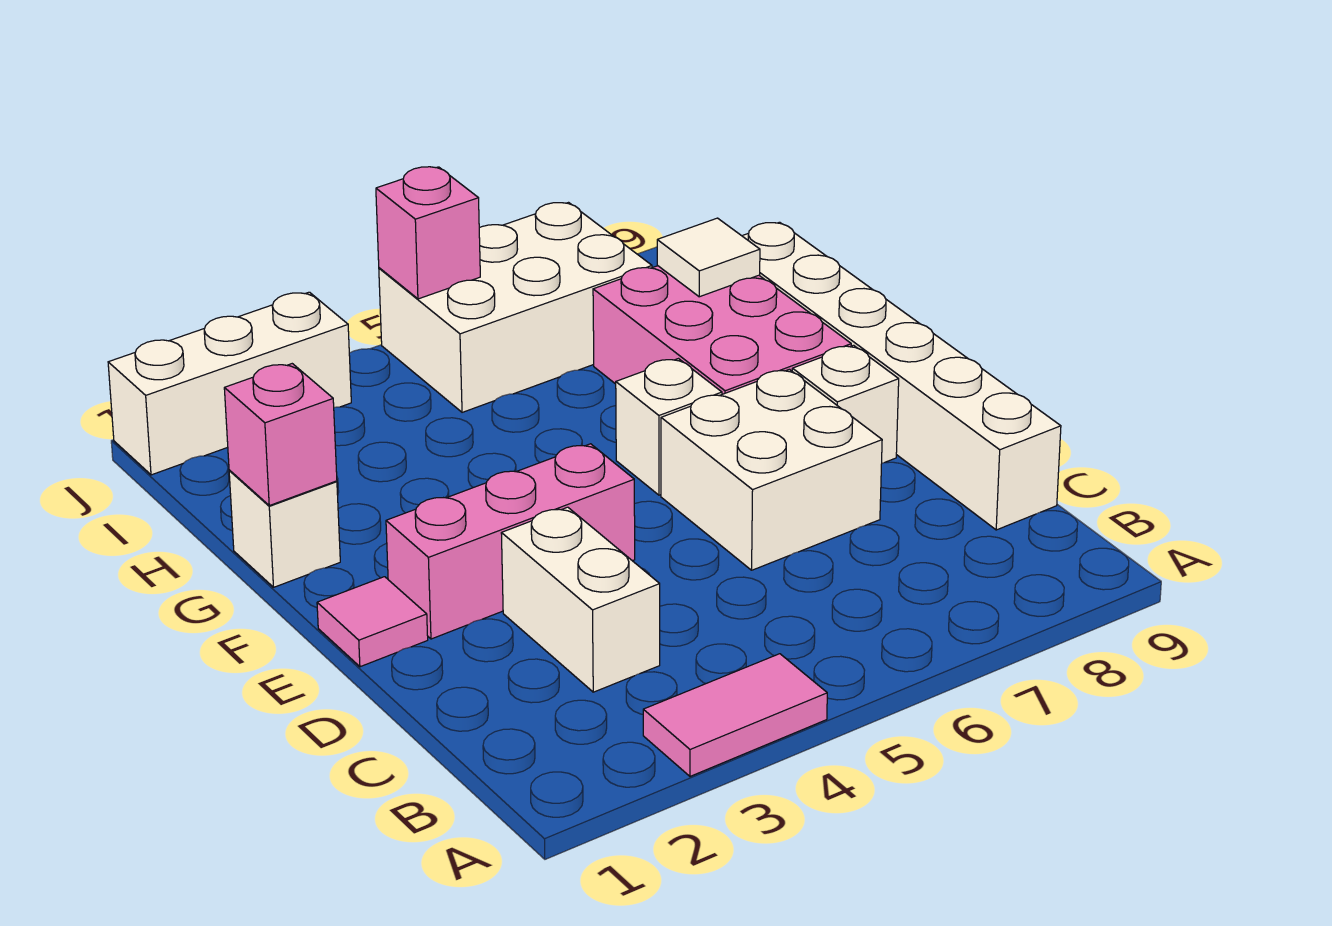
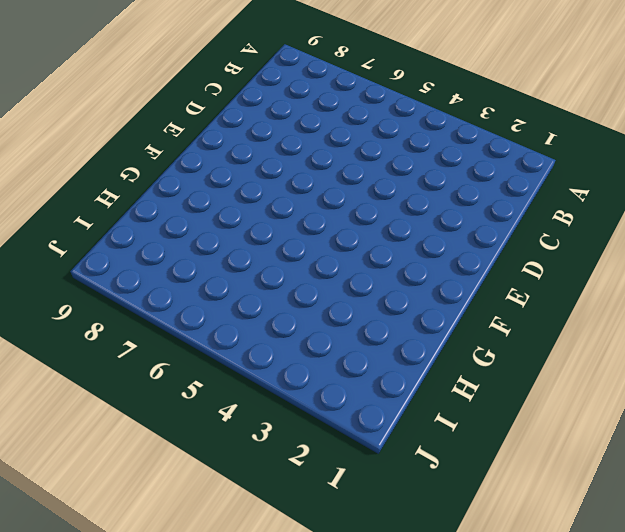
none -> pink 1x2 tile [643,654,827,776]
none -> white 1x2 brick [501,507,660,692]
none -> white 1x6 brick [743,222,1061,530]

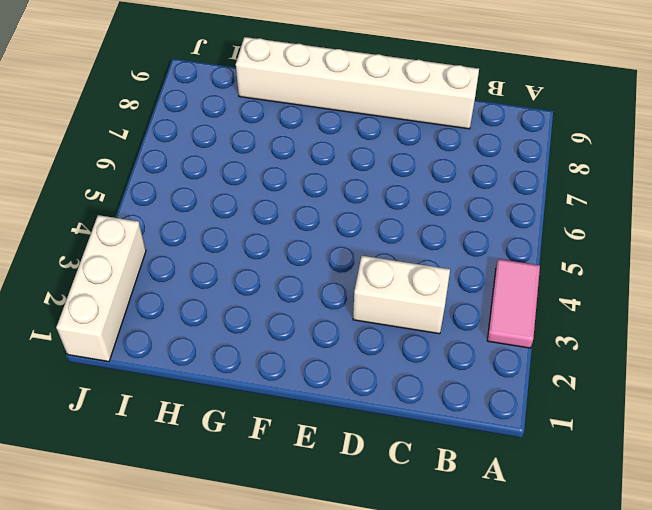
none -> white 2x2 brick [661,369,882,570]
none -> pink 1x1 tile [317,577,428,667]
none -> pink 1x3 brick [386,444,635,639]

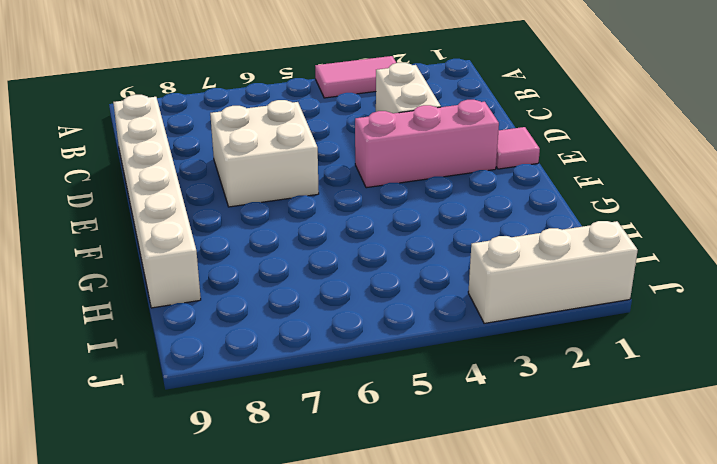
none -> white 1x1 brick [792,345,899,463]
none -> white 1x1 brick [616,359,722,495]
none -> pink 2x3 brick [593,266,851,394]

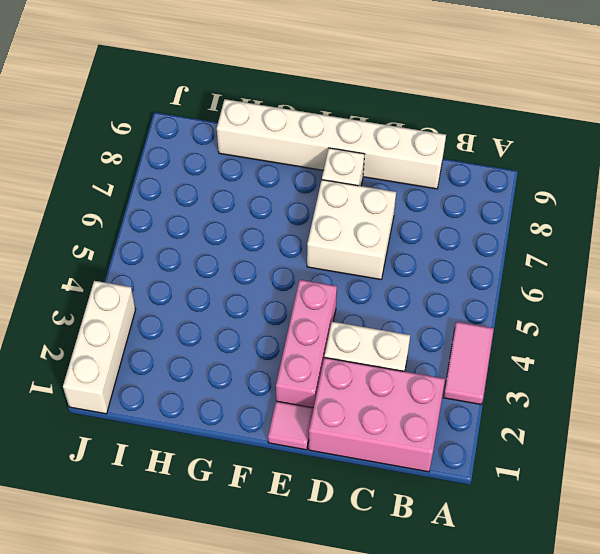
pink 2x3 brick [309,358,445,472] -> pink 2x3 brick moved to [593,266,851,394]
none -> white 1x1 brick [616,359,722,495]
none -> white 1x1 brick [229,471,340,587]
none -> white 2x3 brick [379,203,652,412]

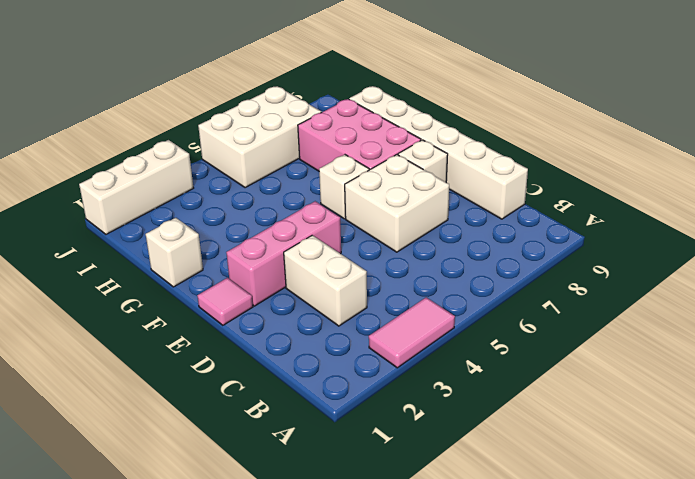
none -> pink 1x1 brick [224,364,337,506]
none -> white 1x1 tile [657,218,760,297]
none -> pink 1x1 brick [376,167,480,299]

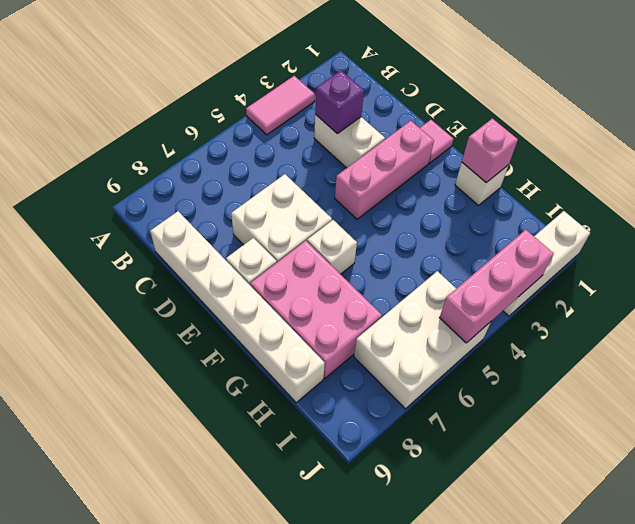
purple 1x1 brick [315,71,364,133] -> none
pink 1x3 brick [440,230,554,343] -> pink 1x1 brick [376,167,480,299]
none -> white 1x1 tile [657,218,760,297]

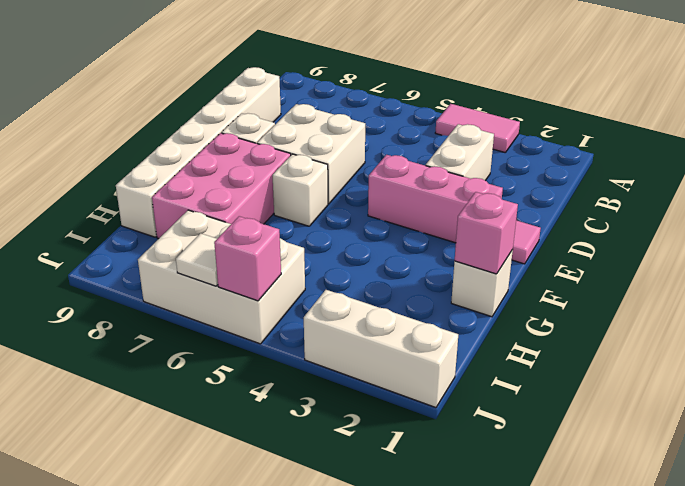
white 1x1 tile [176,233,218,286] -> white 1x1 tile moved to [657,218,760,297]

